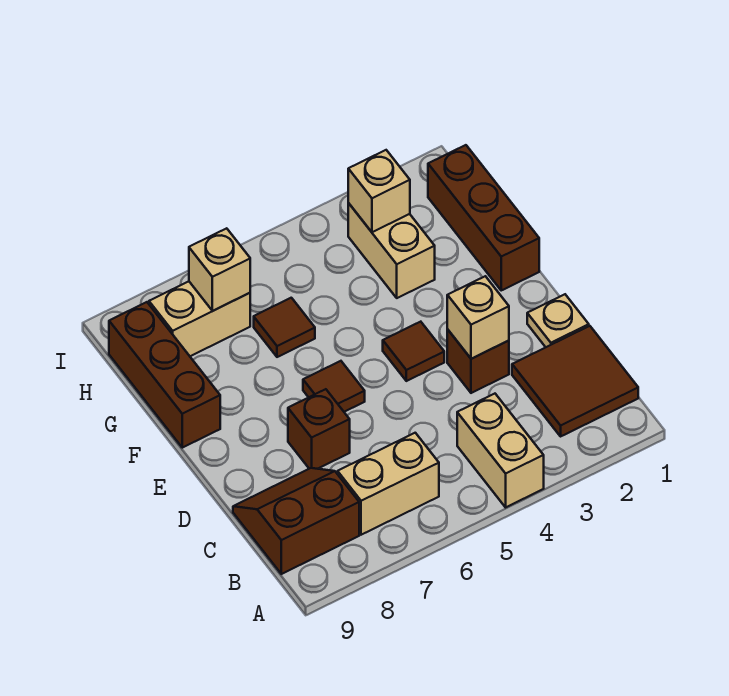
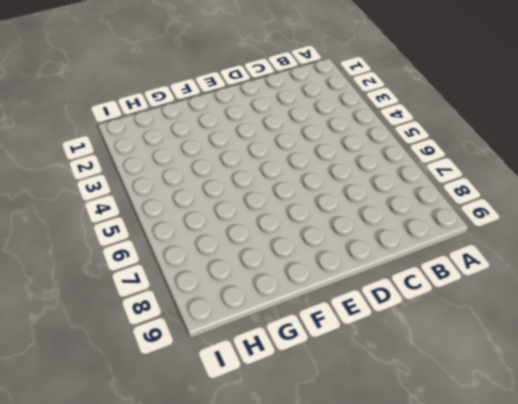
none -> tan 1x2 brick [457,394,544,507]
none -> brown 2x2 tile [512,326,638,436]
none -> tan 1x2 brick [338,433,439,535]

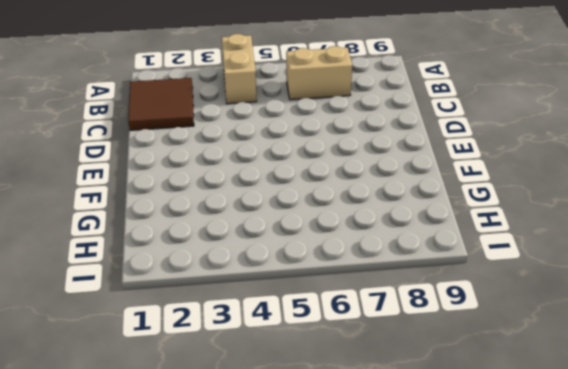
none -> brown 2x2 slope [233,468,359,574]
none -> tan 1x1 plate [527,294,589,347]
none -> brown 1x1 brick [447,329,509,393]

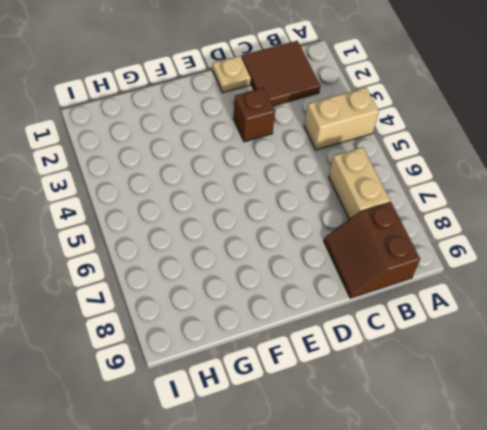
none -> brown 1x1 brick [288,389,350,469]
none -> brown 1x1 tile [383,322,444,381]
none -> brown 1x1 tile [303,361,365,412]

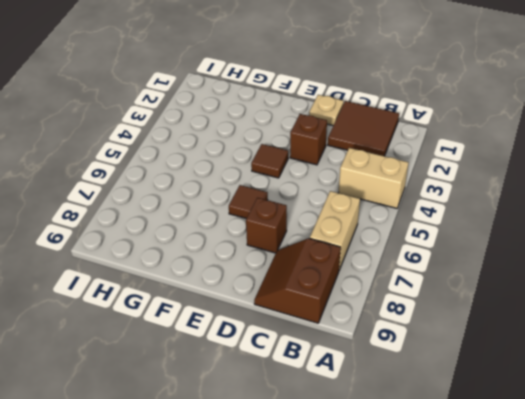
none -> brown 1x3 brick [428,145,539,290]
none -> brown 1x3 brick [109,302,220,448]
none -> tan 1x2 brick [348,203,435,298]

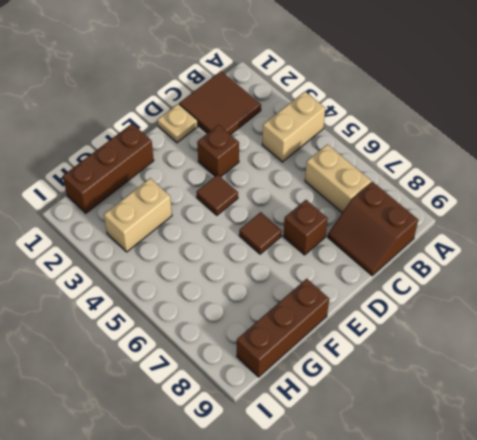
none -> brown 1x1 tile [254,298,315,357]
none -> tan 1x2 brick [149,281,250,356]
none -> tan 1x1 brick [447,276,509,359]

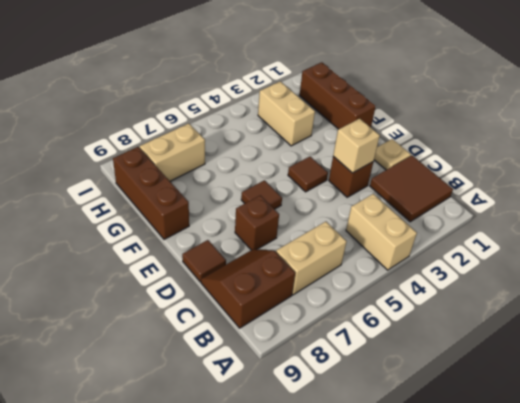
brown 1x1 tile [182,240,226,282] -> brown 1x1 tile moved to [254,298,315,357]
none -> tan 1x1 brick [348,150,410,232]
none -> tan 1x1 brick [189,228,250,311]

